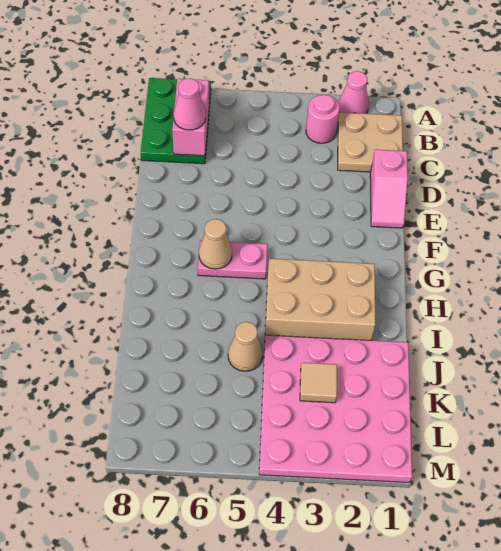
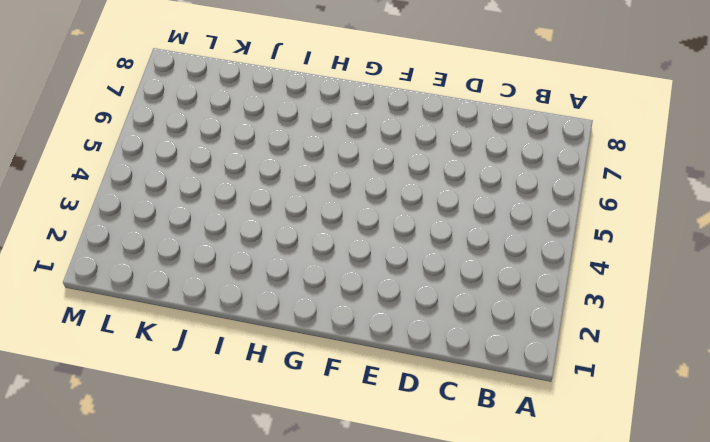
none -> pink 1x1 cone [339,71,369,114]
none -> green 2x3 plate [141,78,211,164]
none -> tan 2x2 plate [338,112,403,172]

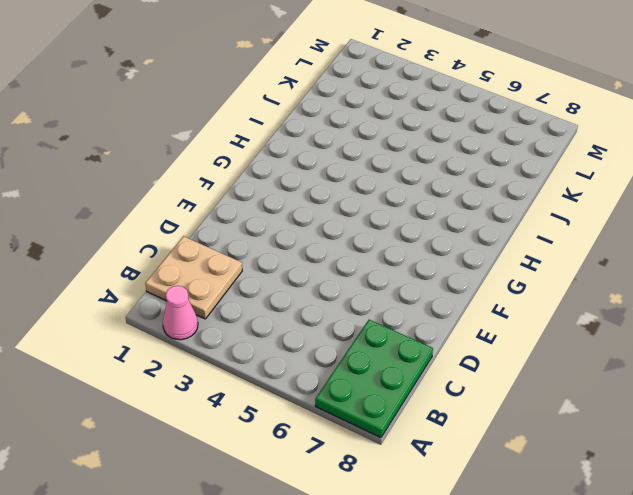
none -> pink 1x1 round brick [306,95,340,143]
none -> pink 1x2 slope [370,150,408,228]
none -> pink 1x2 plate [198,240,267,279]

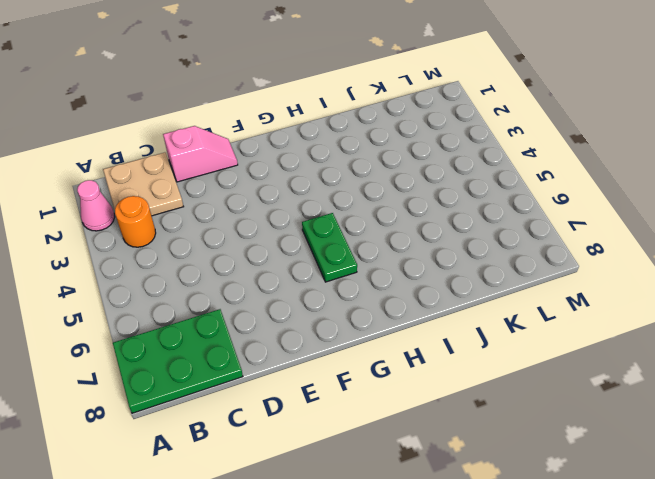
orange 1x1 round brick [115,196,156,247] -> pink 1x1 round brick [306,95,340,143]
green 1x2 plate [302,213,357,282] -> pink 1x2 plate [198,240,267,279]
none -> tan 2x3 brick [265,258,375,340]
none -> pink 4x4 plate [259,335,412,483]
none -> tan 1x1 cone [228,322,263,371]

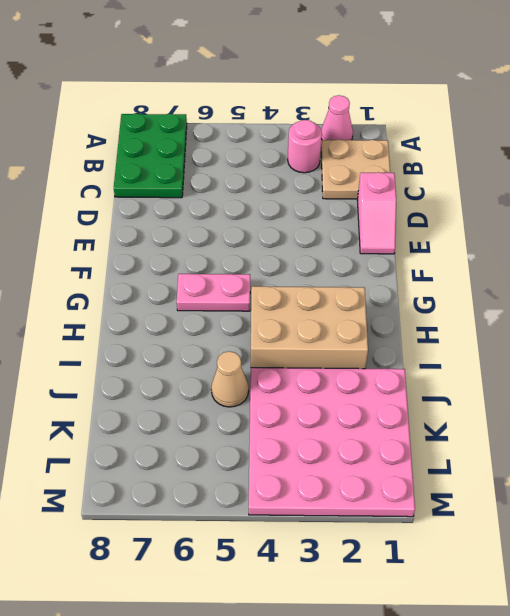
none -> pink 1x2 brick [172,79,209,156]
none -> tan 1x1 cone [199,219,232,269]
none -> tan 1x1 tile [300,363,337,403]

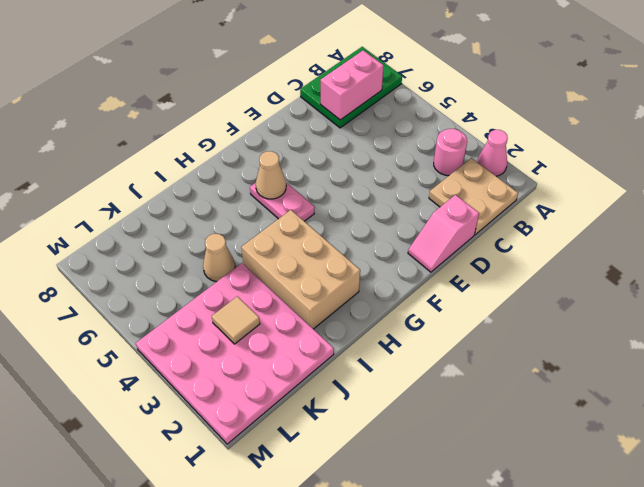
none -> pink 1x1 cone [173,78,206,130]

